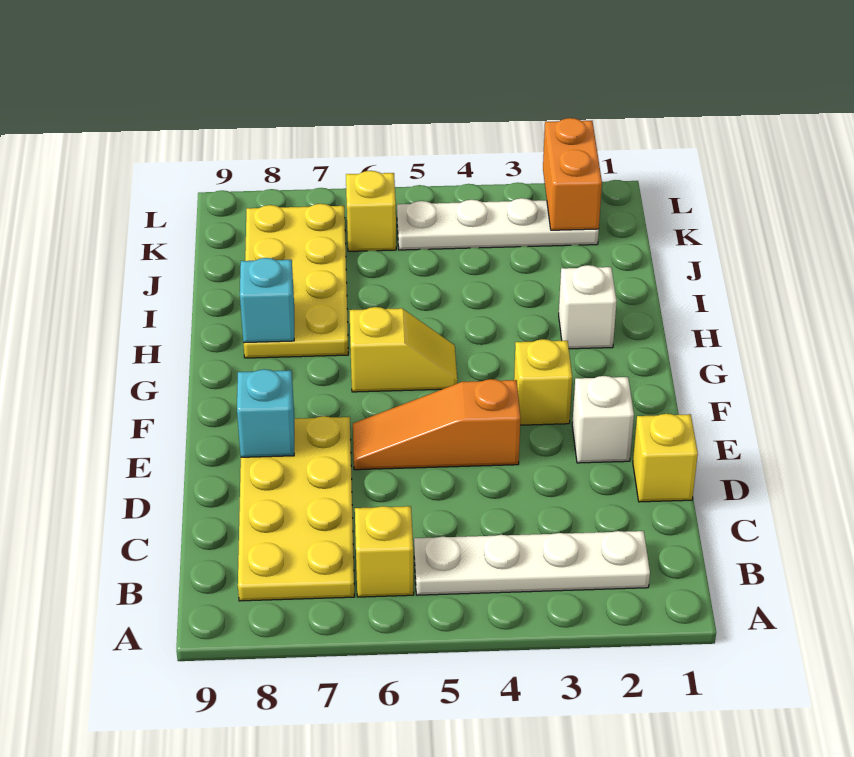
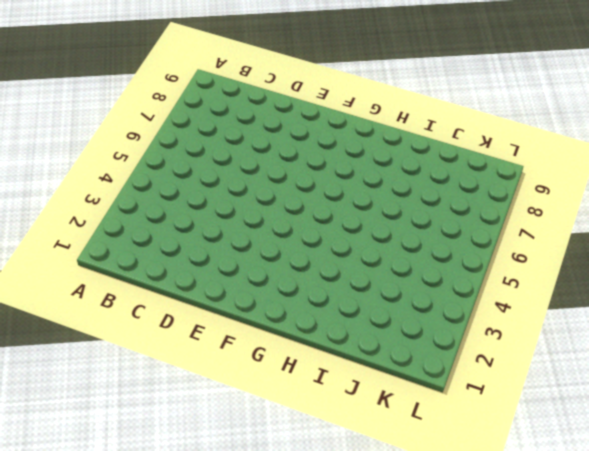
none -> white 1x4 plate [414,531,650,595]
none -> yellow 1x1 brick [355,506,414,597]
none -> yellow 2x4 plate [238,416,355,601]

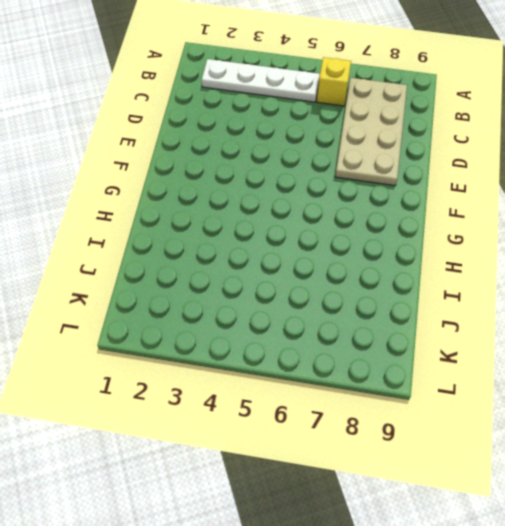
tan 2x4 plate [335,78,407,186] -> yellow 2x4 plate [238,416,355,601]
none -> yellow 1x1 brick [633,414,698,502]
none -> white 1x1 brick [572,376,634,463]
none -> orange 1x3 slope [353,379,521,470]

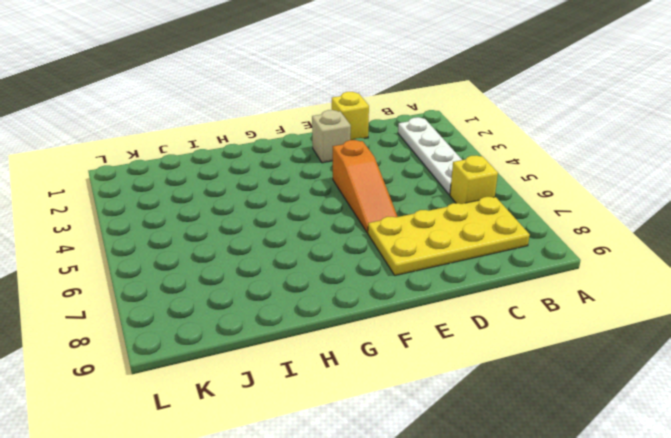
tan 1x1 brick [312,110,351,163] -> white 1x1 brick [572,376,634,463]
none -> yellow 1x1 brick [514,339,572,425]
none -> yellow 1x2 slope [349,307,457,392]
none -> white 1x1 brick [559,265,617,349]

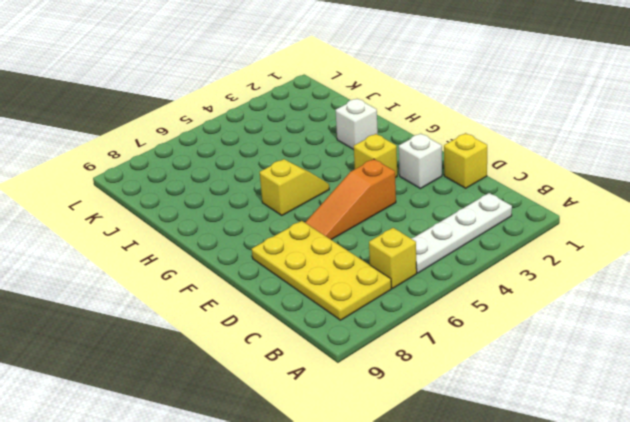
none -> yellow 2x4 plate [243,204,348,358]
none -> white 1x4 plate [397,198,599,250]
none -> yellow 1x1 brick [346,171,396,251]

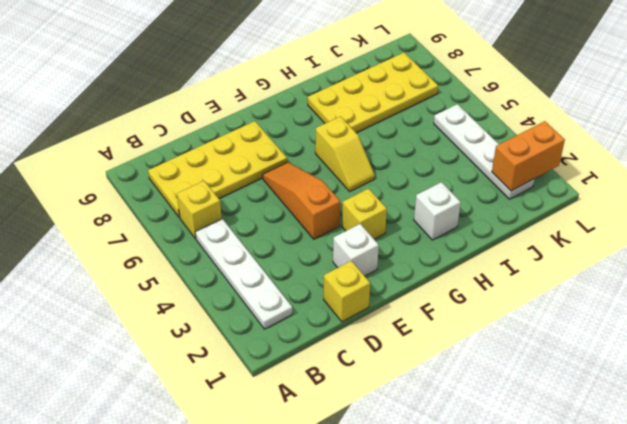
none -> yellow 1x1 brick [346,171,396,251]
none -> cyan 1x1 brick [237,369,294,457]
none -> cyan 1x1 brick [240,258,294,343]

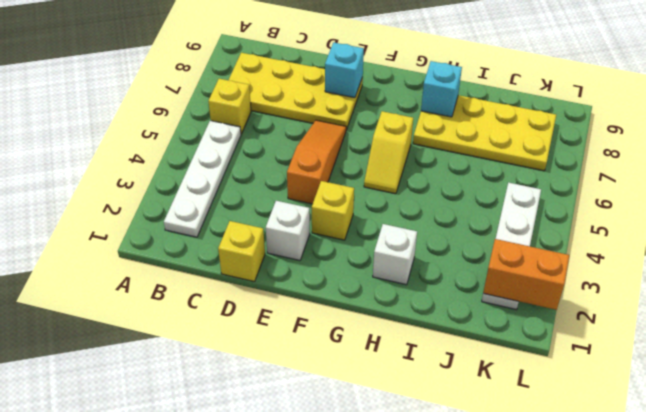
none -> yellow 1x1 brick [346,171,396,251]

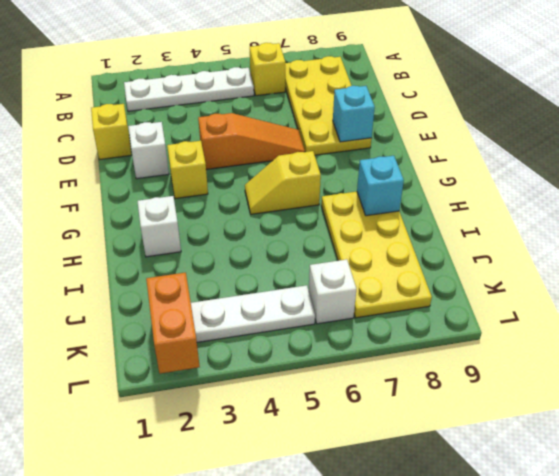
white 1x1 brick [309,259,356,324] -> yellow 1x1 brick [346,171,396,251]

